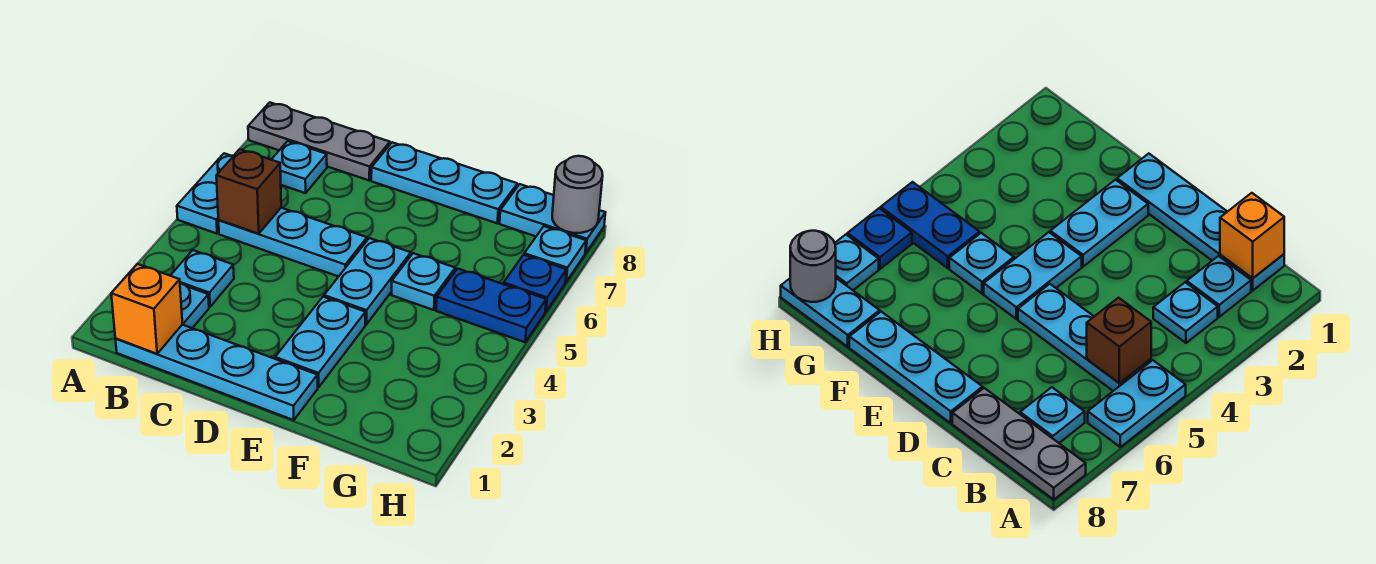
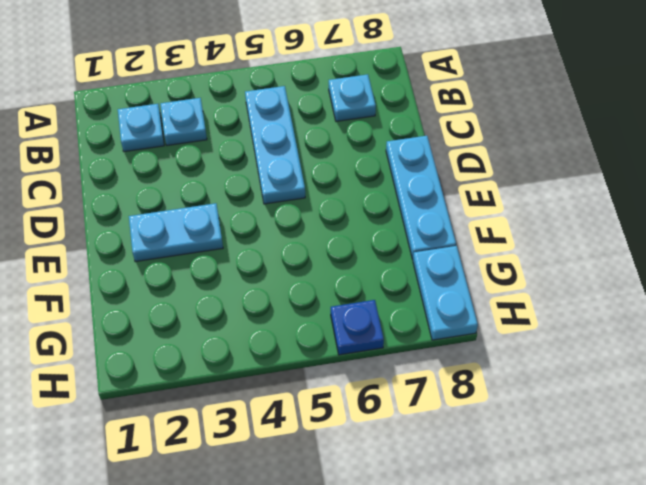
none -> cyan 1x2 plate [177,153,233,234]
none -> grey 1x3 plate [248,102,390,180]
none -> cyan 1x4 plate [116,325,318,420]

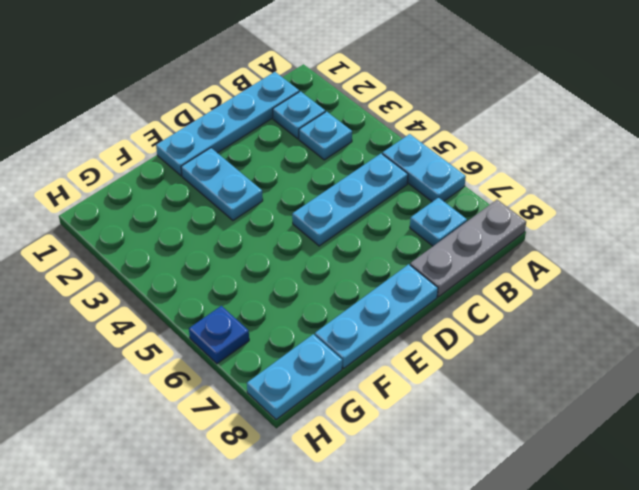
none -> cyan 1x2 plate [324,238,411,325]
none -> cyan 1x1 plate [391,253,455,310]
none -> blue 1x2 plate [436,269,546,342]

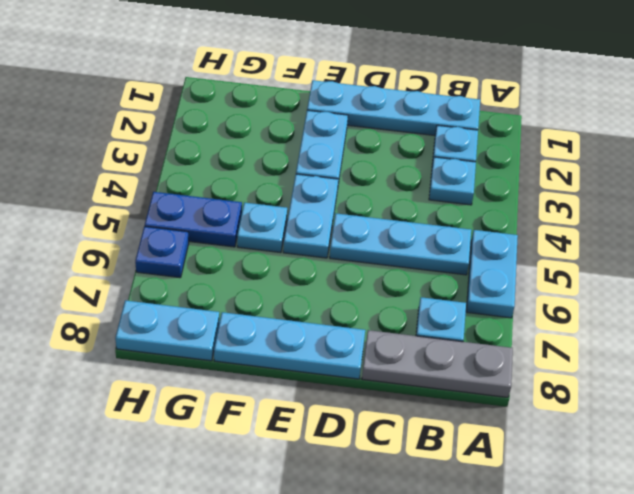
none -> cyan 1x1 plate [524,226,586,282]
none -> orange 1x1 brick [111,264,182,354]
none -> brown 1x1 brick [216,149,281,234]

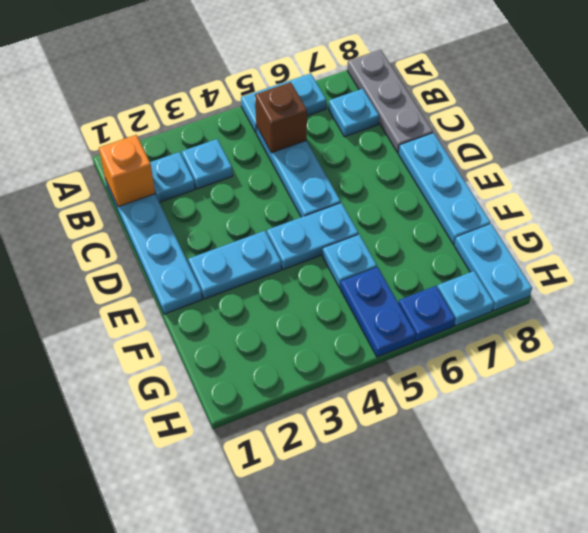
none -> grey 1x1 round brick [552,156,603,233]

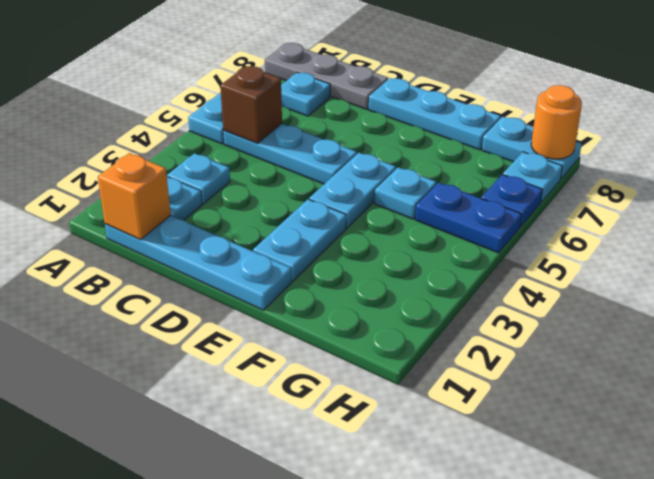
orange 1x1 round brick [531,85,582,159] -> grey 1x1 round brick [552,156,603,233]

